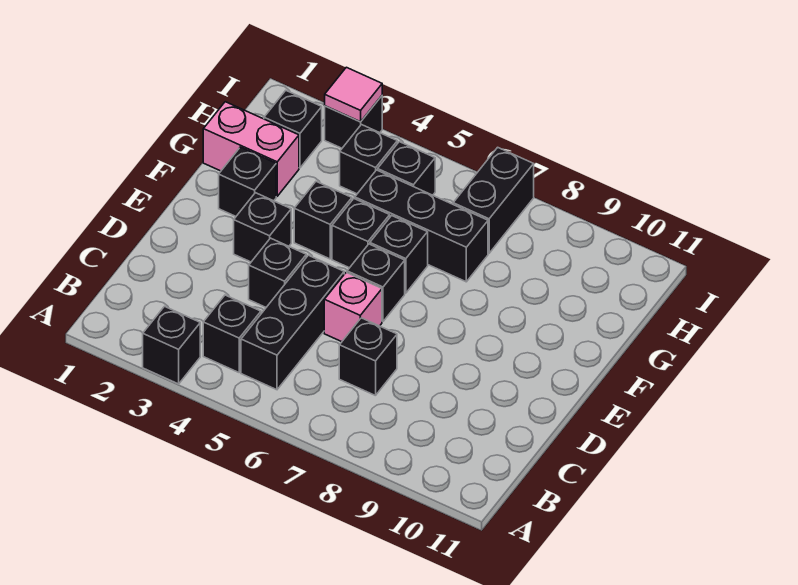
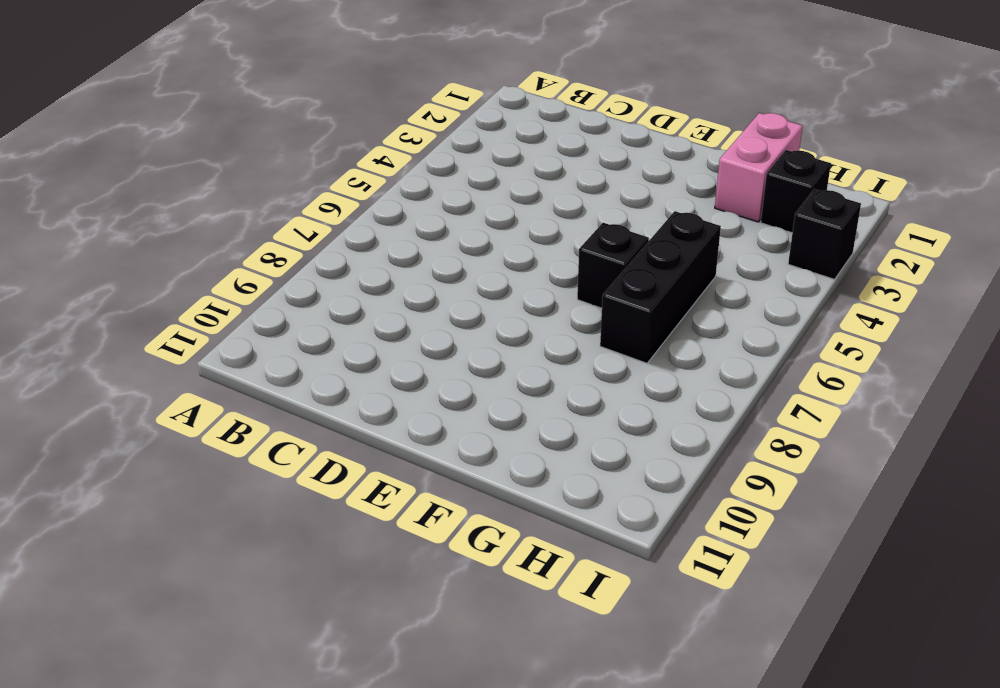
none -> black 1x1 brick [143,306,200,384]
none -> black 1x1 brick [203,295,261,372]
none -> black 1x3 brick [241,255,344,390]

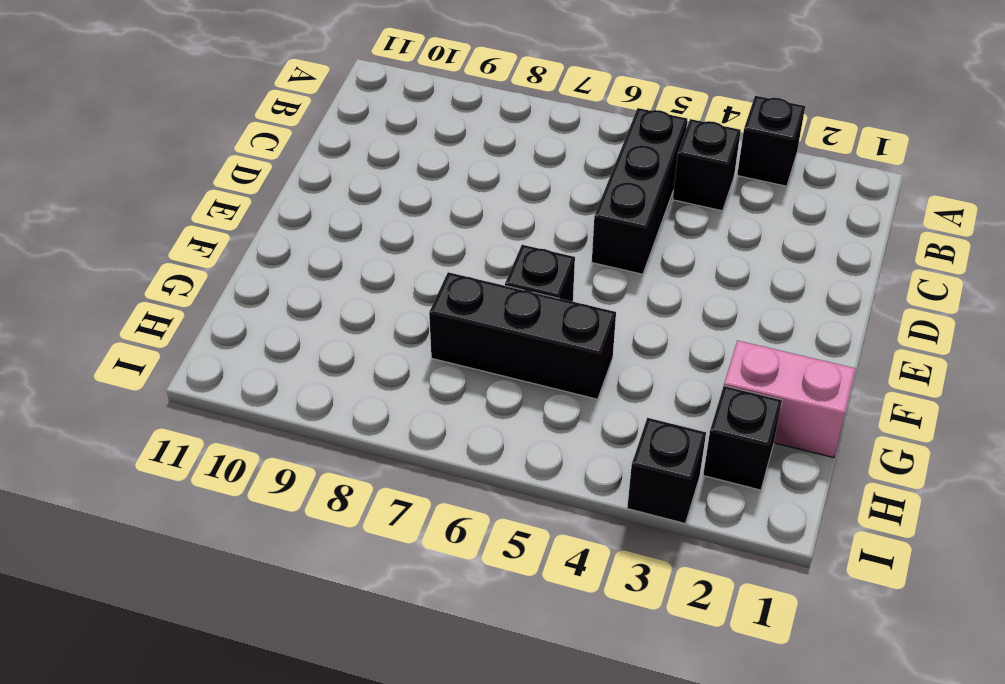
none -> black 1x1 brick [339,318,397,396]
none -> black 1x1 brick [249,238,306,307]
none -> pink 1x1 brick [324,272,382,342]

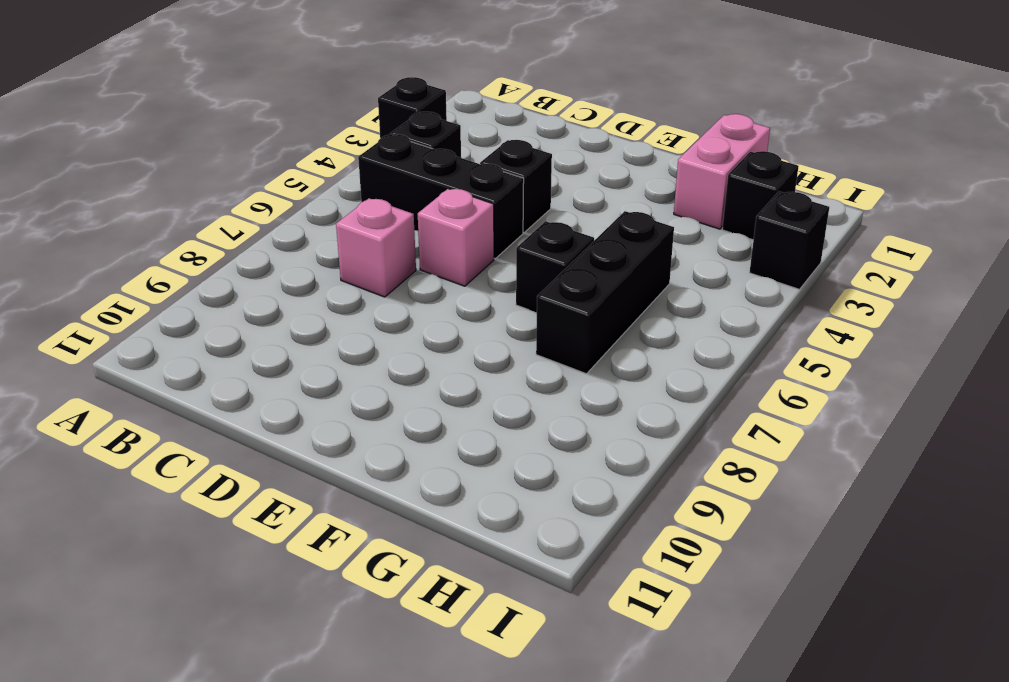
pink 1x1 brick [336,198,416,297] -> black 1x1 brick [339,318,397,396]
none -> black 1x1 brick [234,193,291,262]
none -> black 1x1 brick [347,244,405,321]
none -> black 1x1 brick [219,147,276,216]

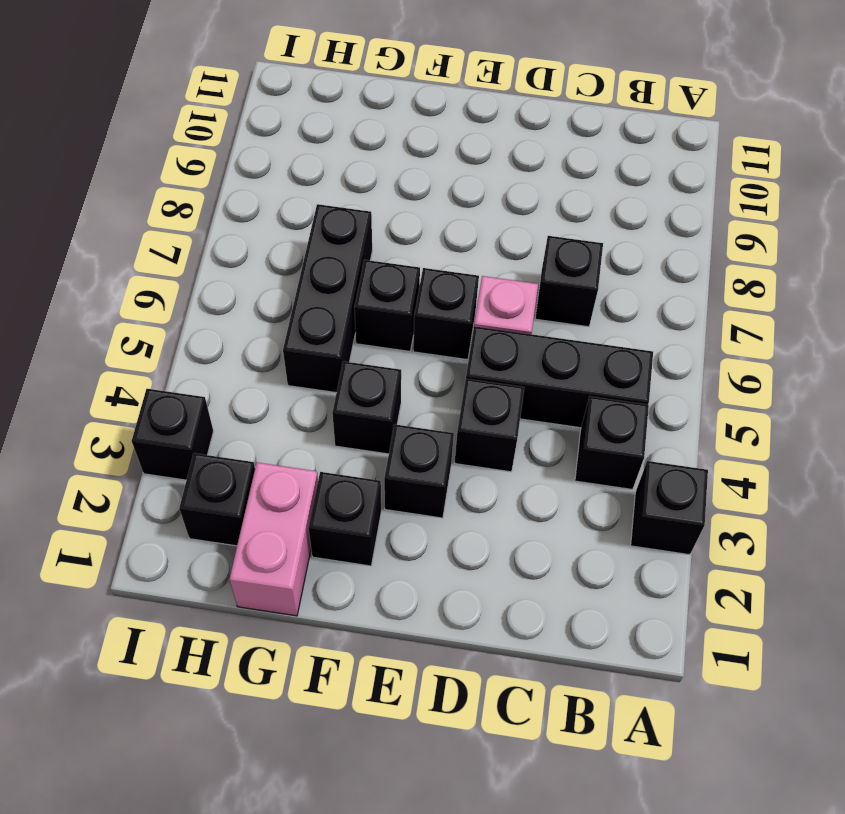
none -> black 1x1 brick [332,199,390,268]
none -> black 1x1 brick [340,125,397,194]
none -> black 1x1 brick [378,142,435,195]

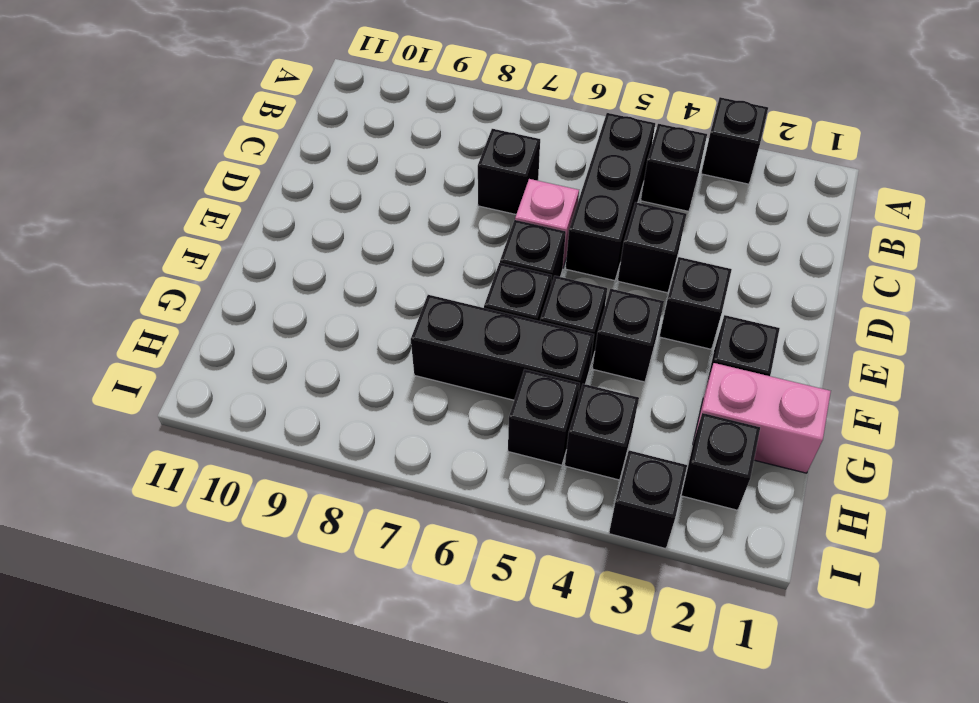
none -> black 1x2 brick [453,147,534,253]
none -> pink 1x1 tile [325,67,382,122]

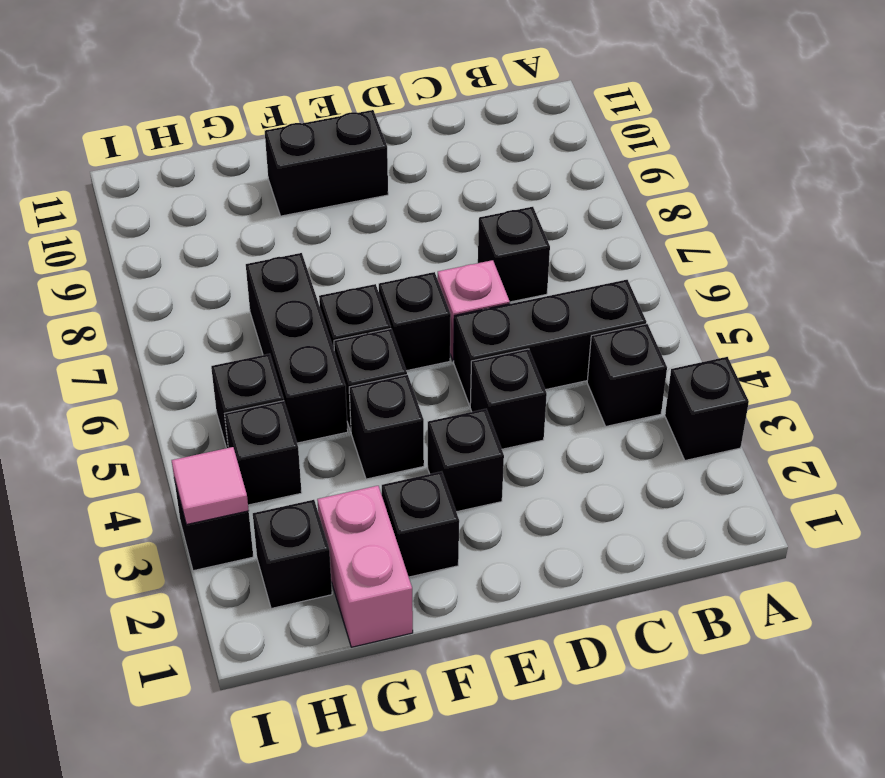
black 1x2 brick [265,110,388,216] -> black 1x2 brick moved to [453,147,534,253]

